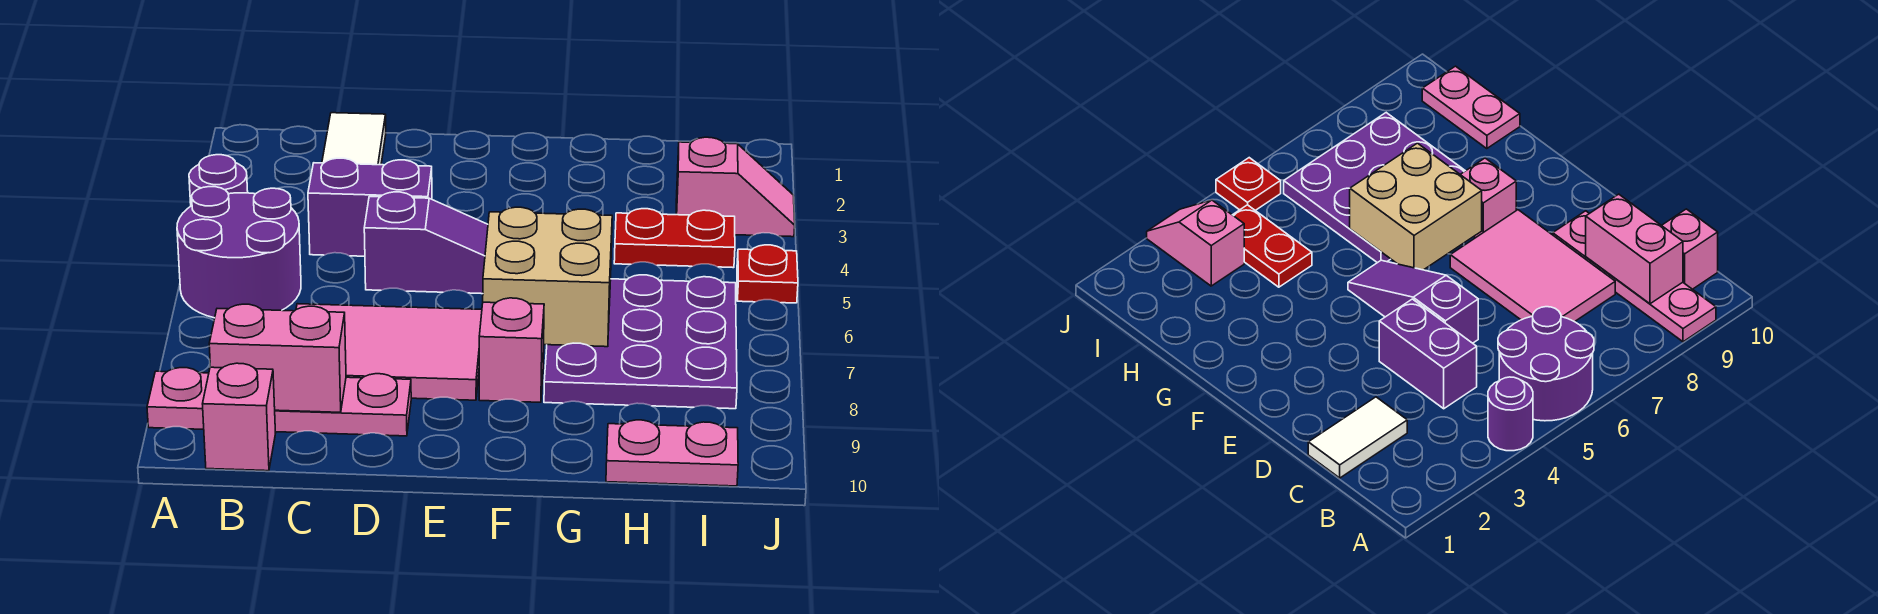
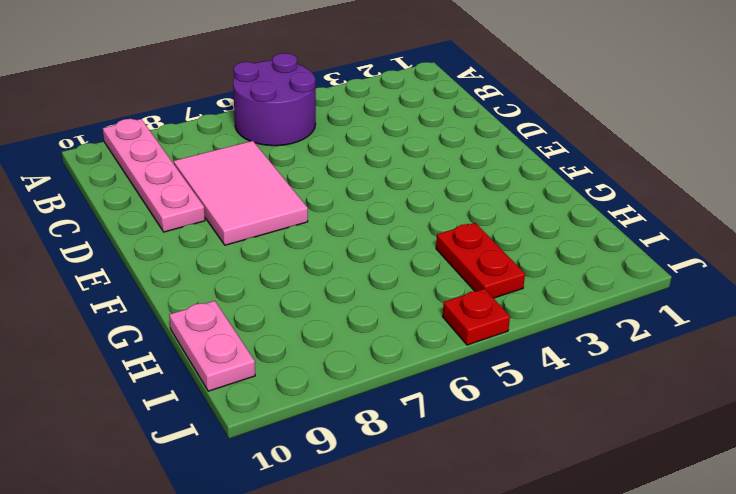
none -> purple 1x1 round brick [189,155,248,206]
none -> pink 1x1 brick [203,363,276,471]
none -> white 1x2 tile [322,113,386,165]

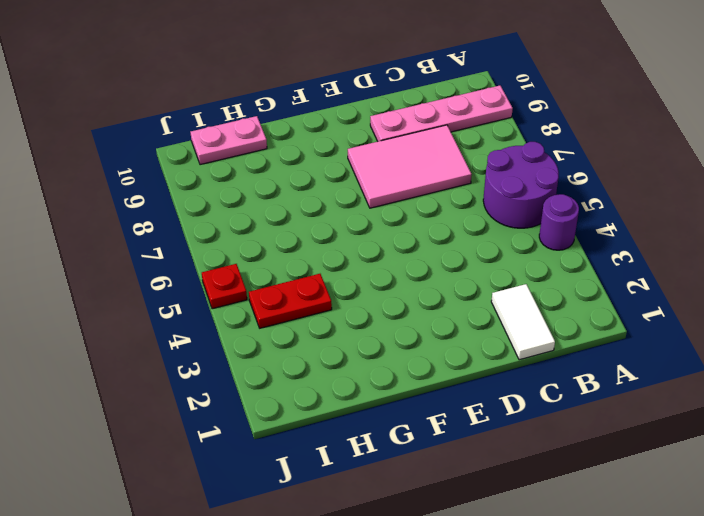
none -> pink 1x1 brick [203,363,276,471]
none -> purple 1x2 brick [308,158,432,256]
none -> purple 1x3 slope [364,192,488,294]

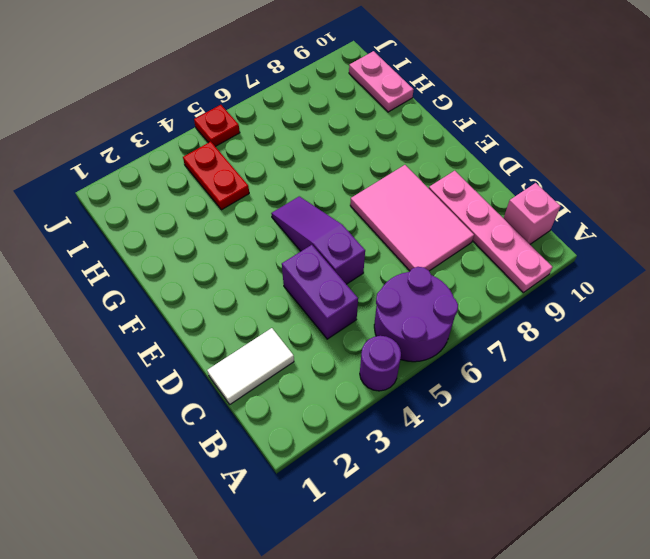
none -> pink 1x1 brick [479,298,544,402]
none -> purple 3x3 plate [544,275,737,409]
none -> pink 1x2 slope [676,137,795,237]

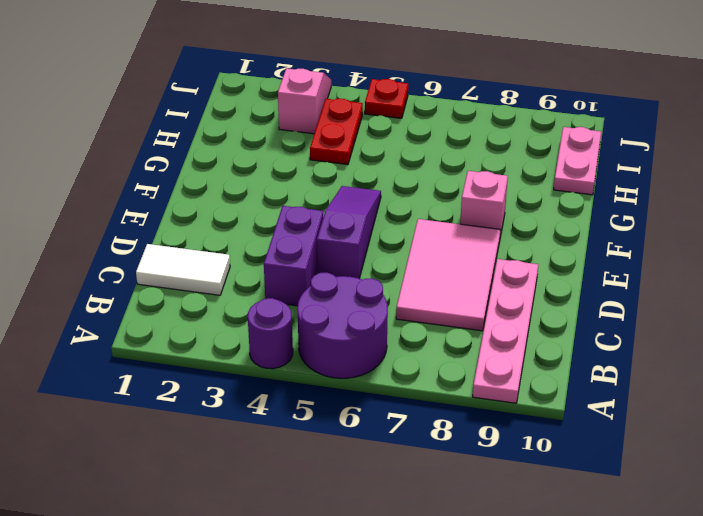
none -> pink 1x1 brick [203,363,276,471]
none -> purple 3x3 plate [544,275,737,409]
none -> pink 1x2 brick [209,304,346,412]

